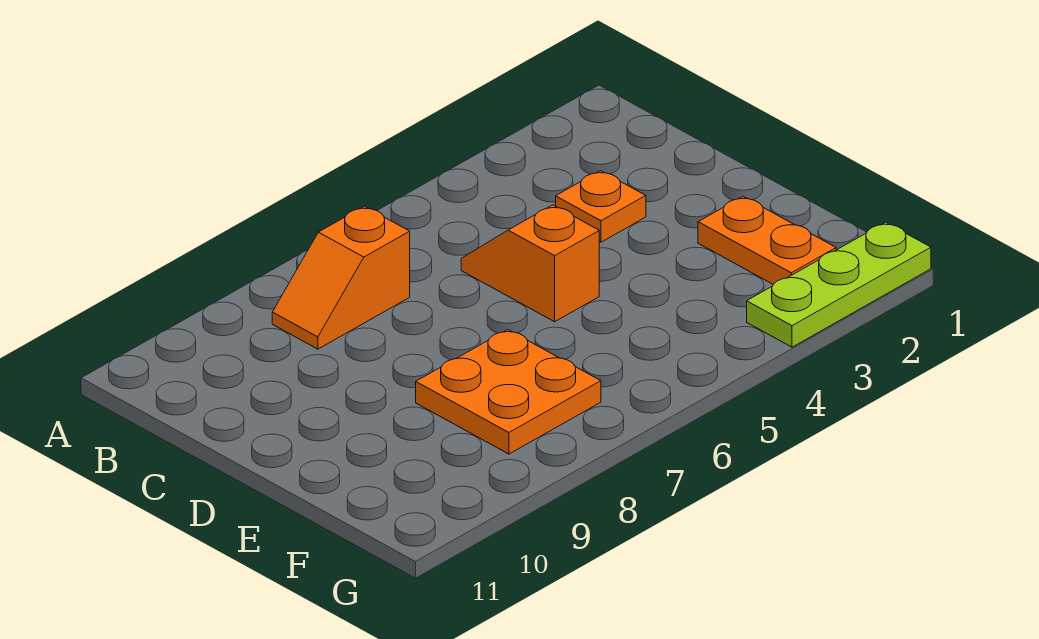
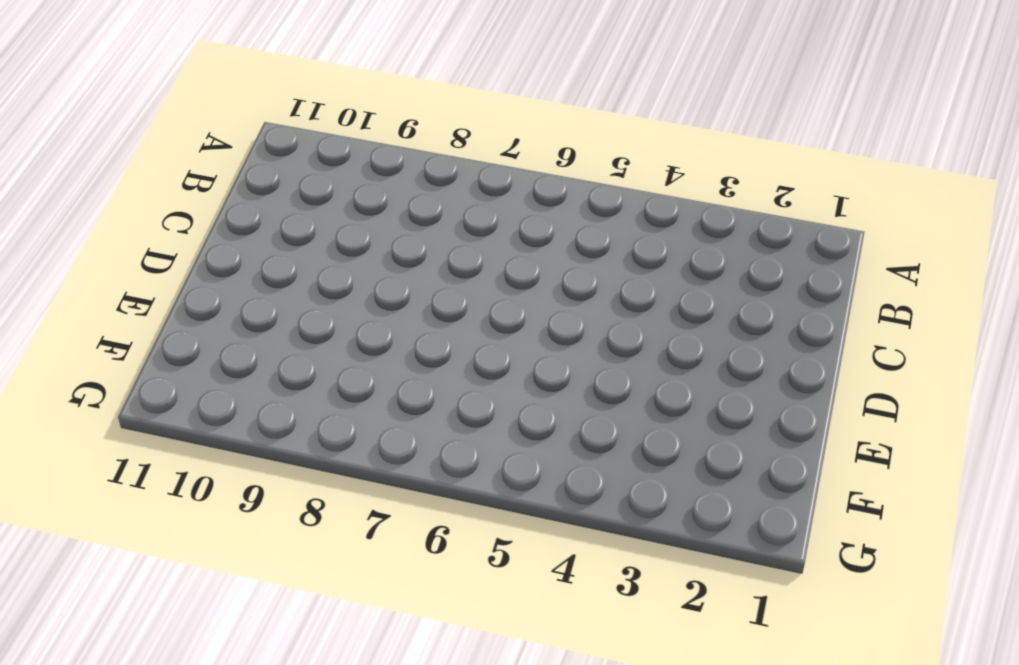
none -> orange 1x2 slope [272,206,410,349]
none -> orange 1x1 plate [556,171,646,242]

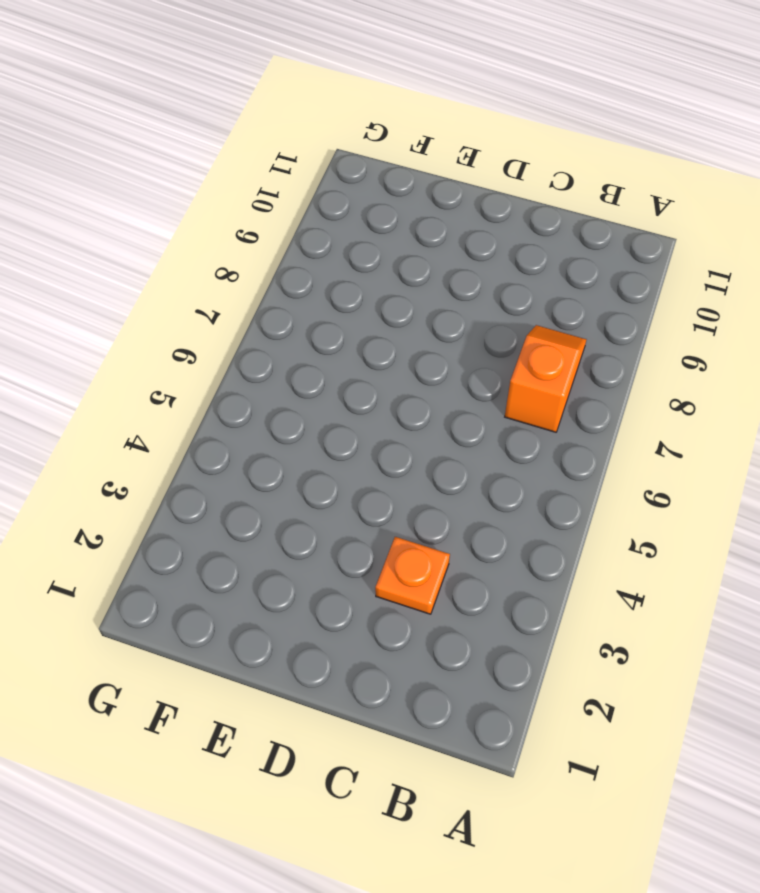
none -> orange 1x2 slope [461,205,599,322]
none -> orange 1x2 plate [698,197,836,284]

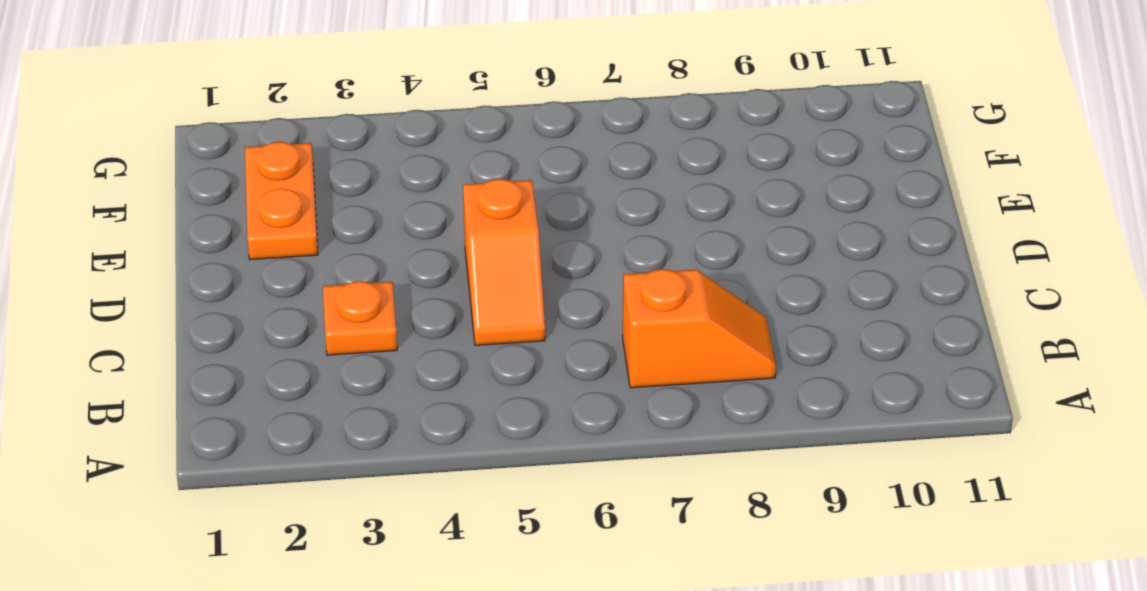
none -> orange 2x2 plate [416,330,601,454]
none -> lime 1x3 plate [747,222,931,347]

